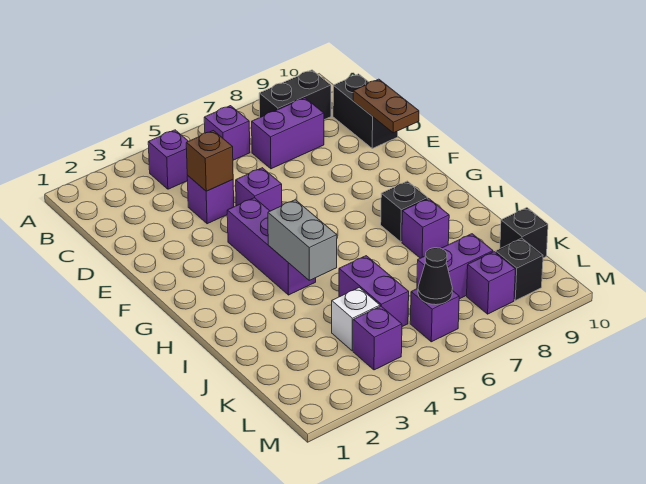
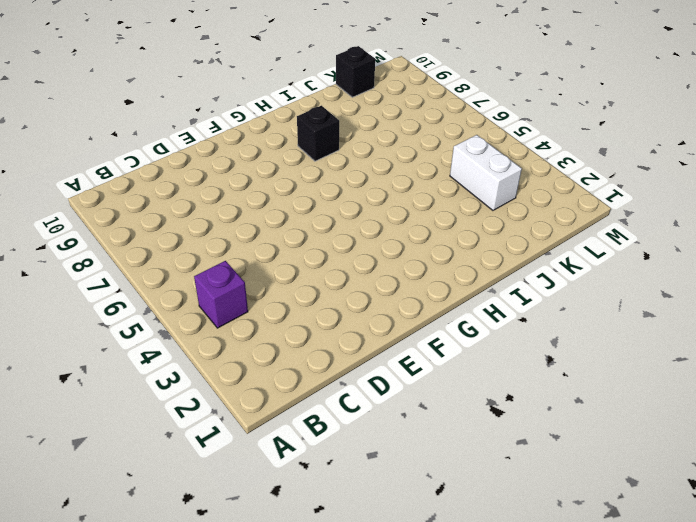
white 1x2 brick [450,135,522,210] -> white 1x1 brick [332,288,380,351]
none -> purple 1x1 brick [204,106,250,160]
none -> black 1x2 brick [259,70,331,120]
none -> purple 1x2 brick [252,98,324,169]

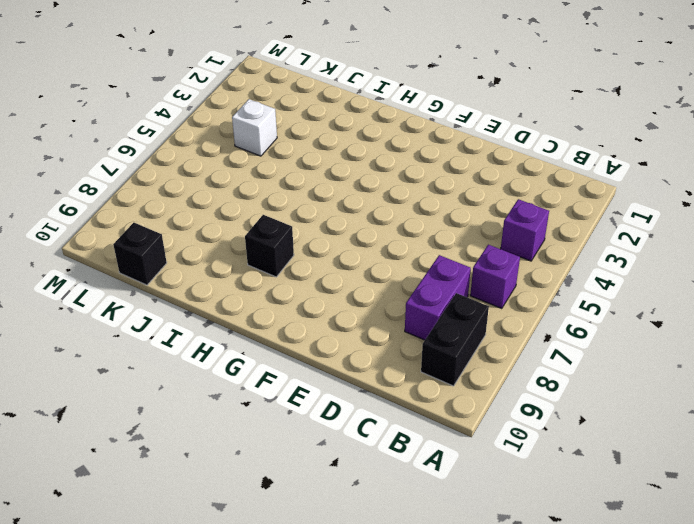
none -> black 1x2 brick [333,74,398,148]
none -> purple 1x1 brick [187,176,234,224]
none -> purple 1x1 brick [236,168,282,211]

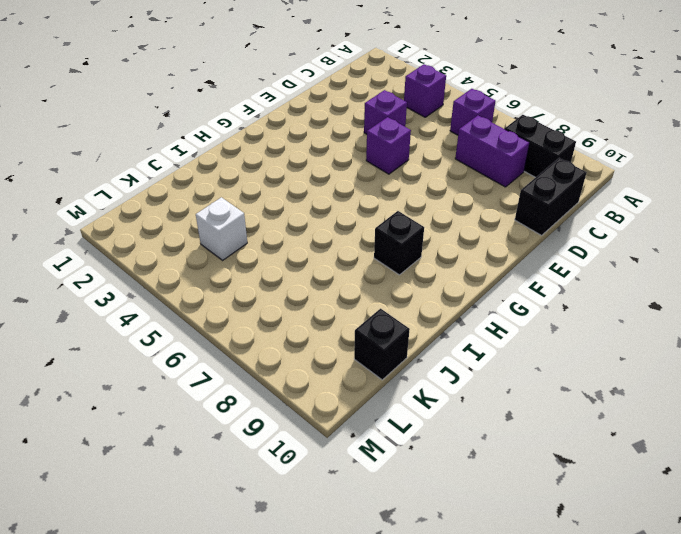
none -> purple 1x3 brick [227,198,316,295]
none -> purple 1x1 brick [402,198,449,258]
none -> purple 1x2 brick [339,256,409,327]

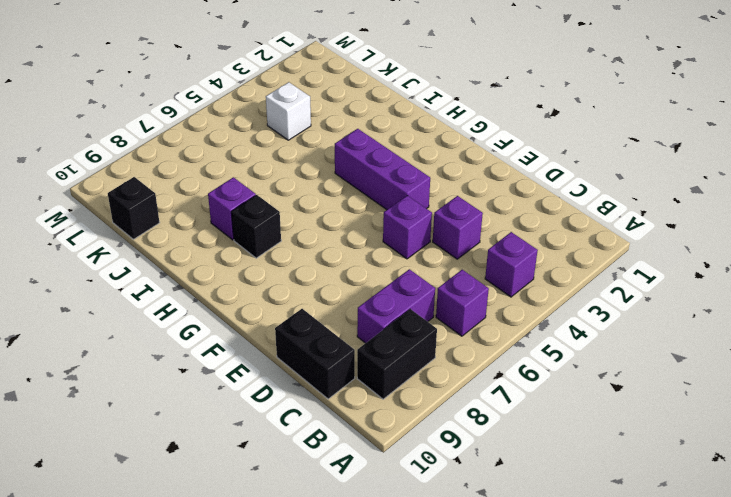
none -> purple 1x2 brick [339,256,409,327]
none -> purple 1x2 brick [417,234,493,299]
none -> purple 1x1 brick [353,306,402,370]

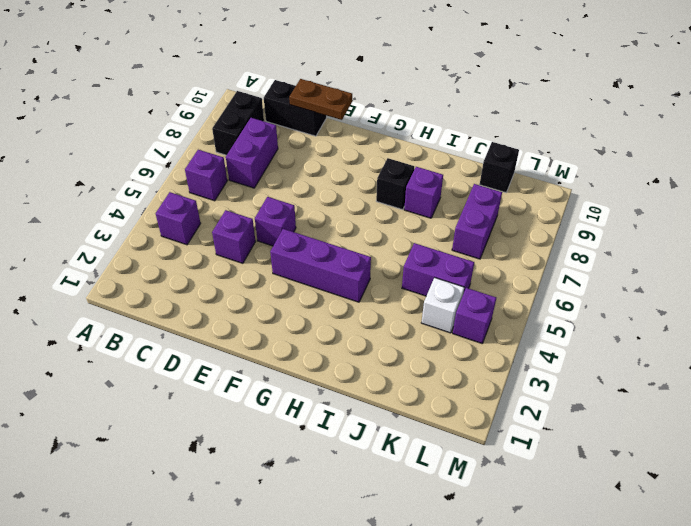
none -> purple 1x1 brick [410,288,459,342]
none -> purple 1x1 brick [467,252,515,314]
none -> black 1x1 brick [495,238,543,300]

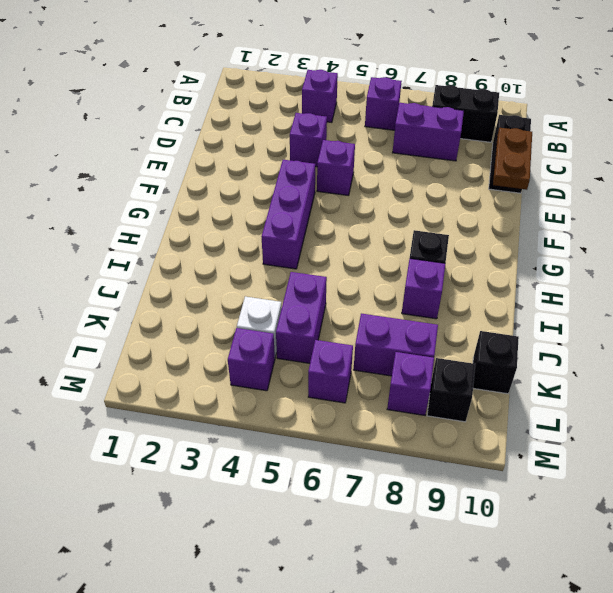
none -> brown 1x1 brick [186,131,233,191]
none -> grey 1x2 brick [268,200,337,280]
none -> black 1x1 cone [418,248,453,305]

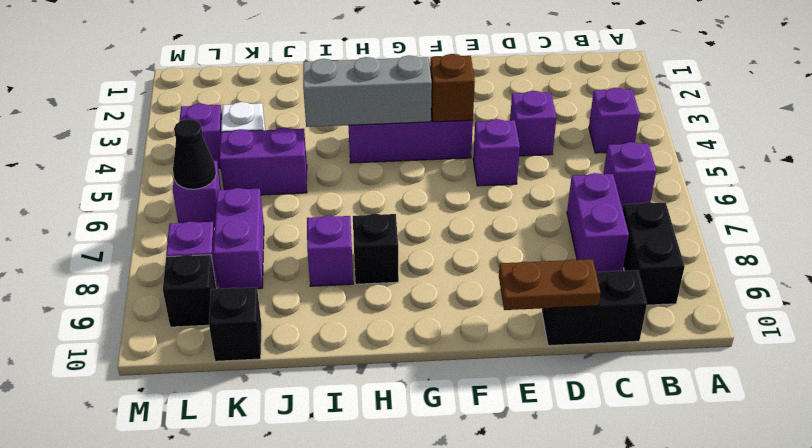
brown 1x1 brick [430,54,475,122] -> brown 1x1 brick moved to [186,131,233,191]
grey 1x3 brick [303,55,432,127] -> grey 1x2 brick [268,200,337,280]

